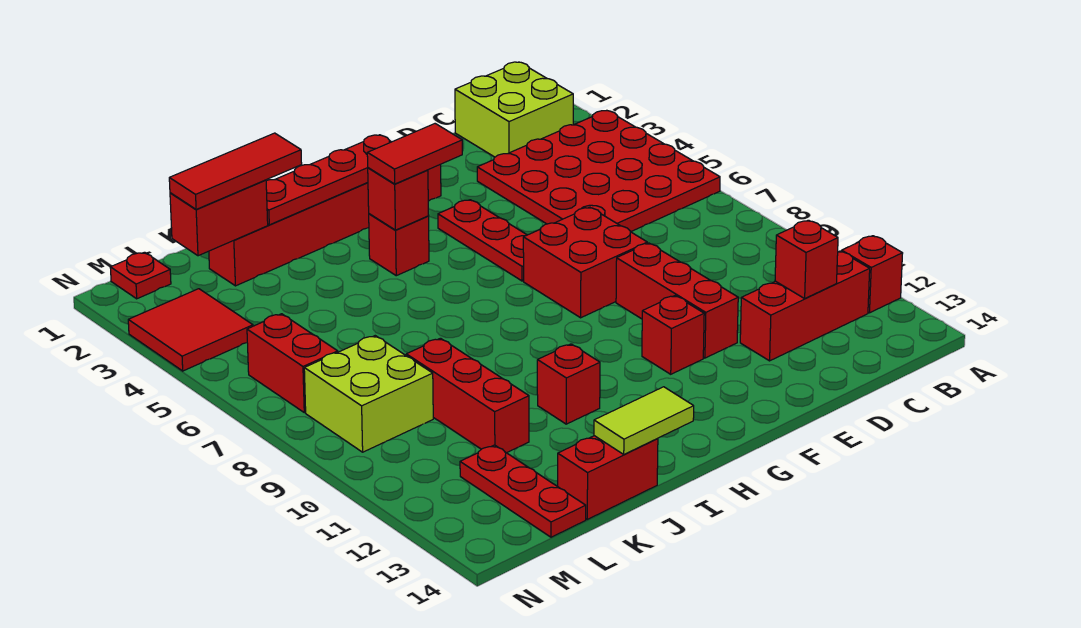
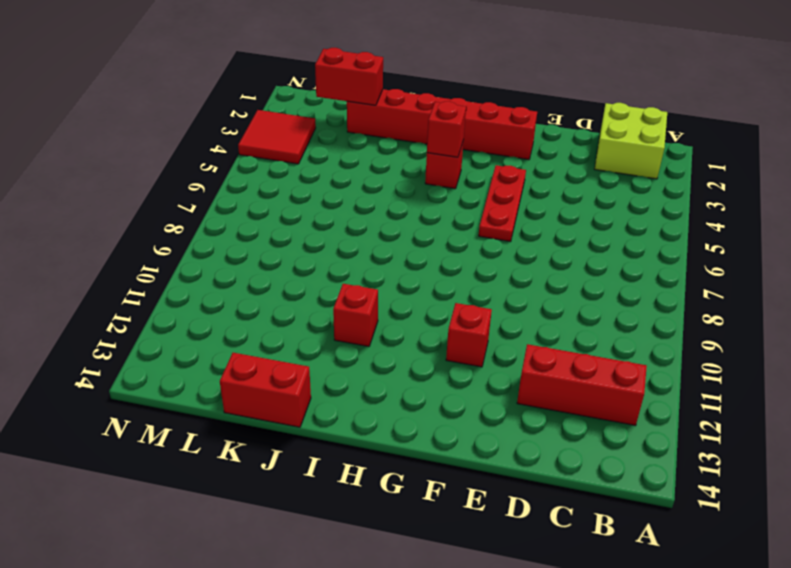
none -> red 4x4 plate [477,111,720,232]
none -> red 1x1 brick [842,236,903,313]
none -> red 2x2 brick [523,207,647,318]

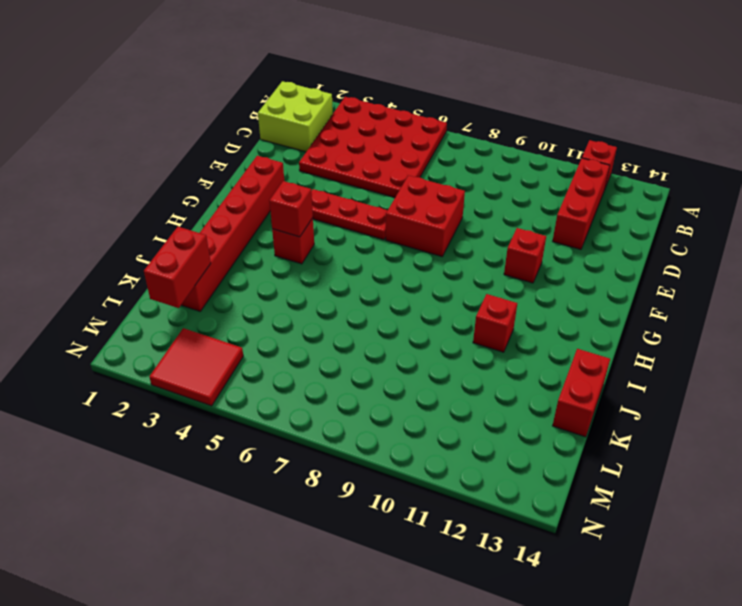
none -> red 1x3 brick [616,243,738,358]
none -> red 1x3 brick [406,338,529,453]
none -> lime 2x2 brick [304,336,433,452]

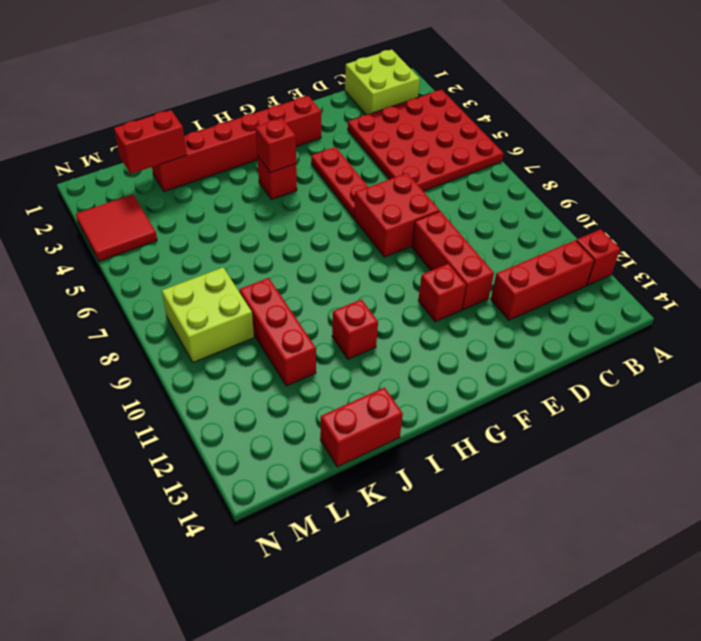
none -> red 1x3 plate [460,445,586,537]
none -> red 1x1 plate [110,252,171,299]
none -> red 1x2 brick [247,314,338,413]

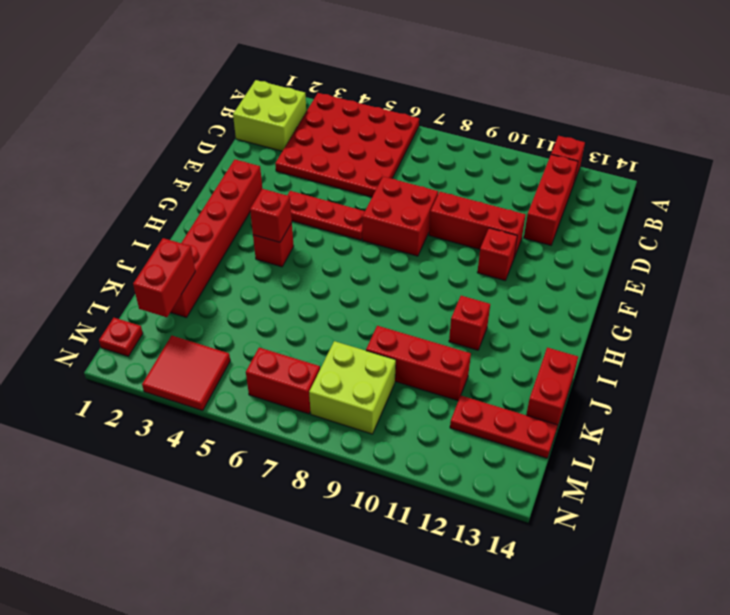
none -> red 1x1 brick [775,220,838,299]
none -> red 1x4 plate [266,135,391,225]
none -> lime 1x2 tile [594,387,694,454]

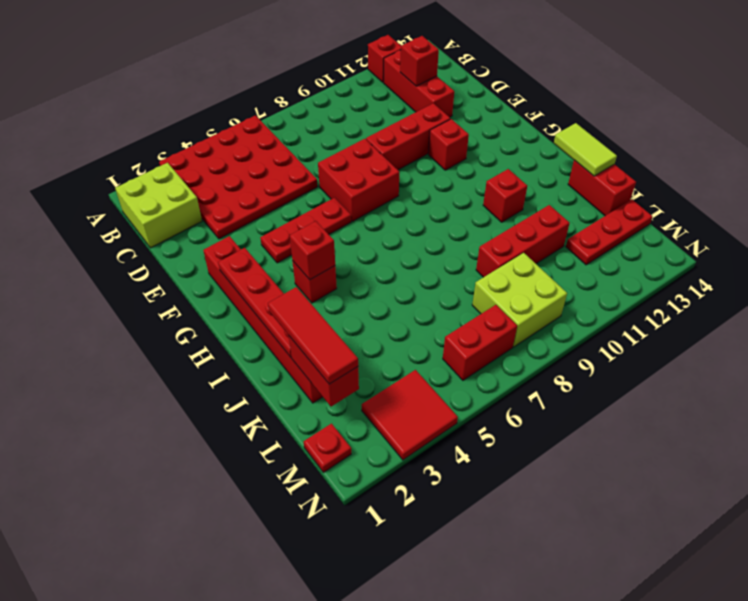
none -> red 1x2 tile [367,124,462,184]

